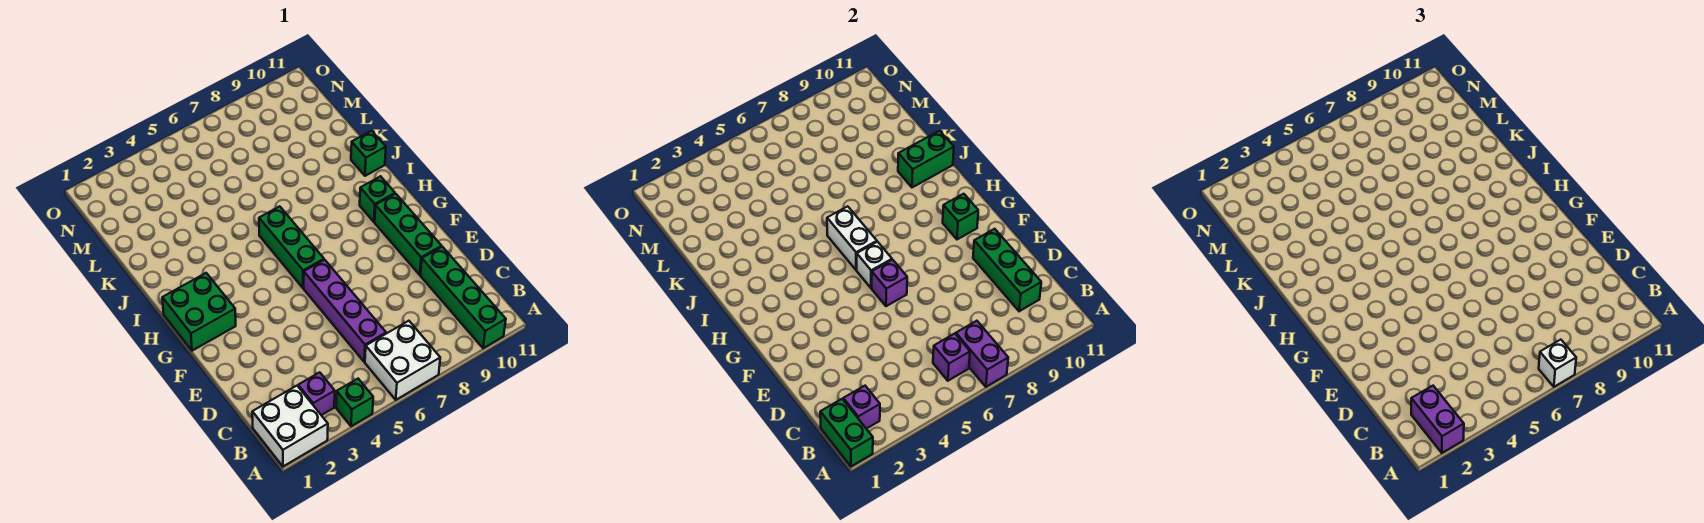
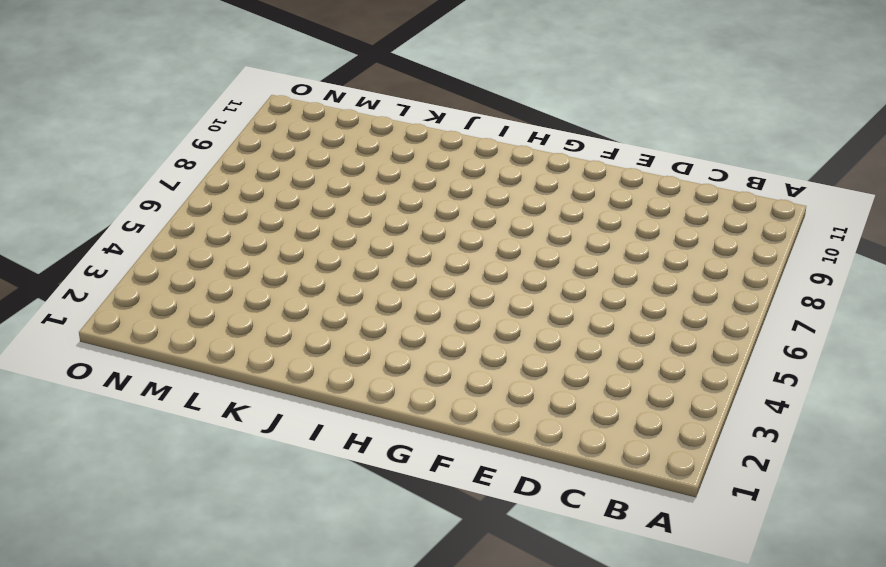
none -> white 2x2 brick [252,386,328,466]
none -> green 1x1 brick [336,379,373,426]
none -> white 2x2 brick [365,321,440,400]

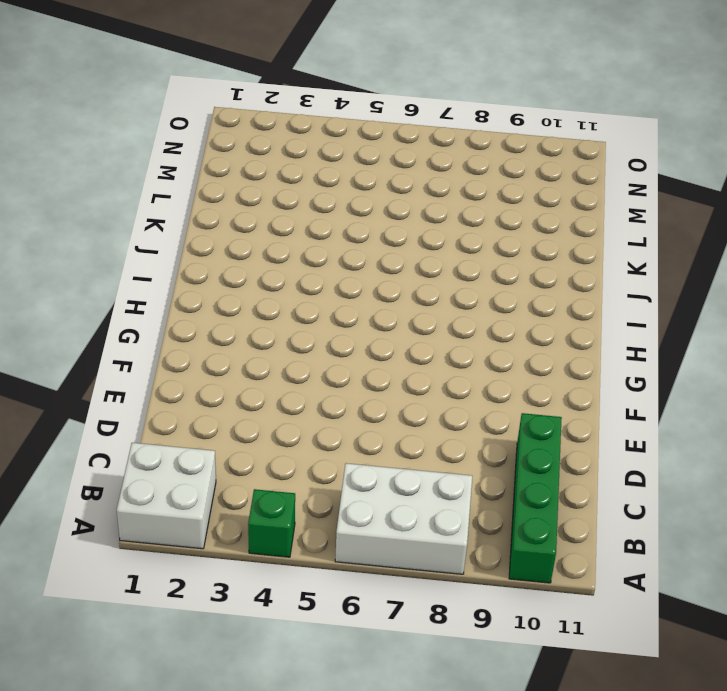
white 2x3 brick [335,463,472,574] -> white 2x2 brick [365,321,440,400]
none -> purple 1x1 brick [298,372,335,415]
none -> purple 1x4 brick [304,260,386,362]
none -> green 1x3 brick [375,194,442,275]

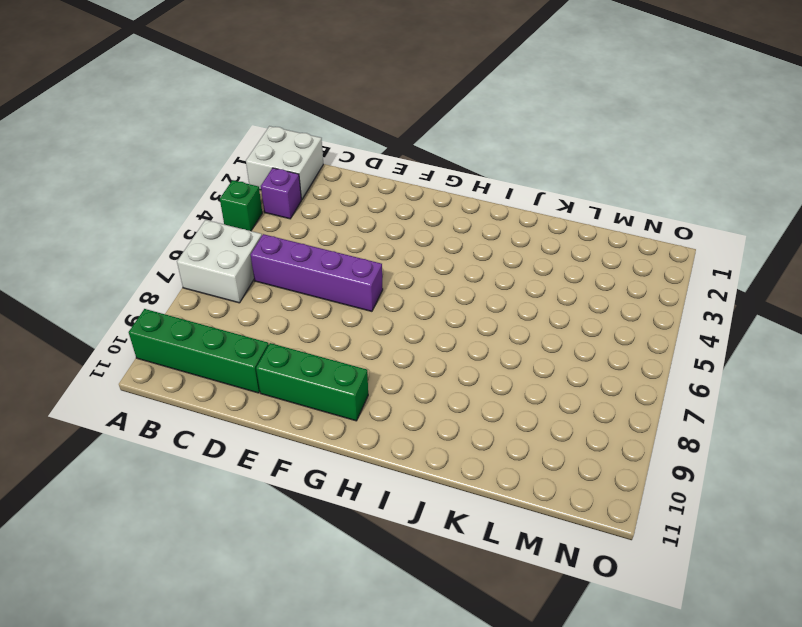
none -> green 2x2 brick [162,273,236,351]
none -> green 1x3 brick [259,206,324,288]
none -> green 1x1 brick [360,176,395,222]

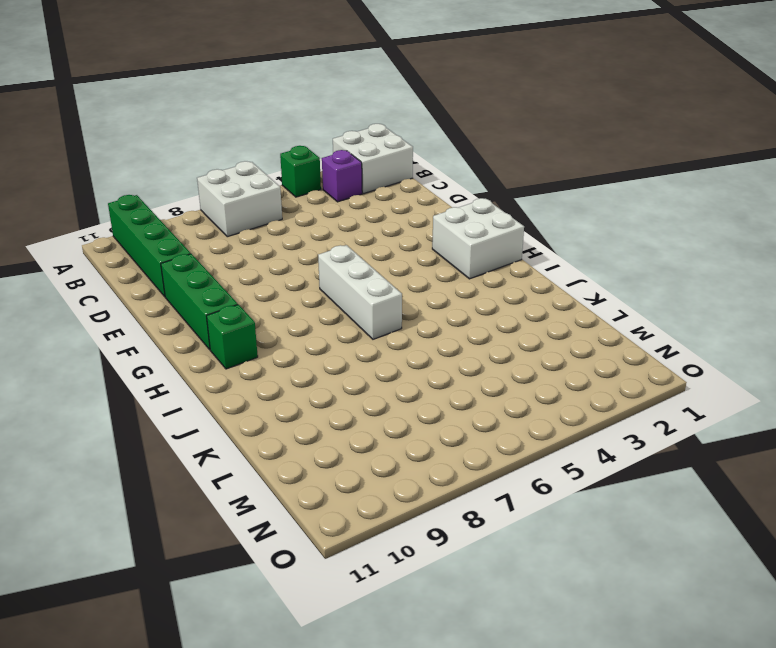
white 2x2 brick [432,198,524,279] -> green 2x2 brick [162,273,236,351]
white 1x3 brick [318,245,402,339] -> green 1x3 brick [259,206,324,288]
none -> purple 1x4 brick [304,260,386,362]
none -> green 1x1 brick [351,131,386,176]
none -> green 1x2 brick [820,399,873,466]

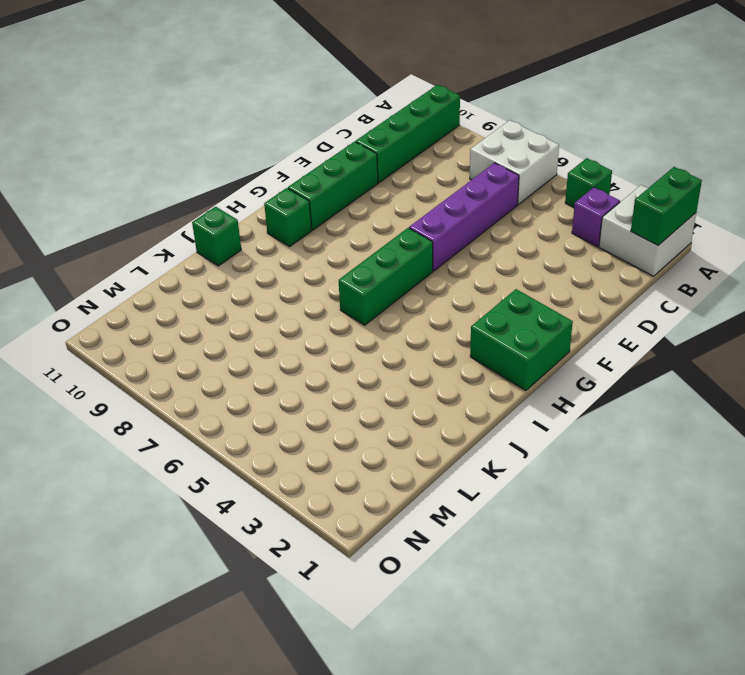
none -> purple 1x2 brick [956,321,1008,387]
none -> purple 1x1 brick [843,386,880,429]
none -> purple 1x1 brick [933,334,970,381]

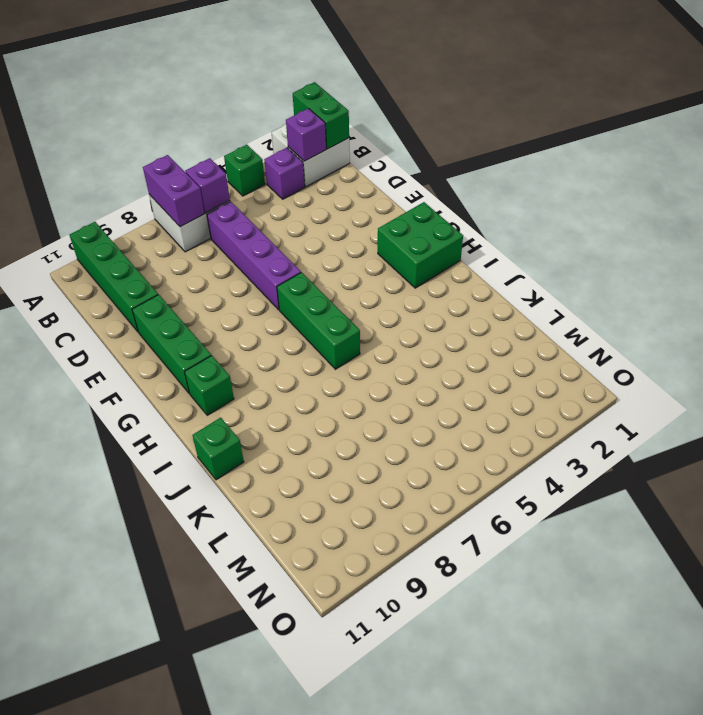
none -> green 1x3 brick [973,229,1041,311]
none -> purple 1x1 brick [872,260,907,306]
none -> white 1x1 brick [857,242,892,288]

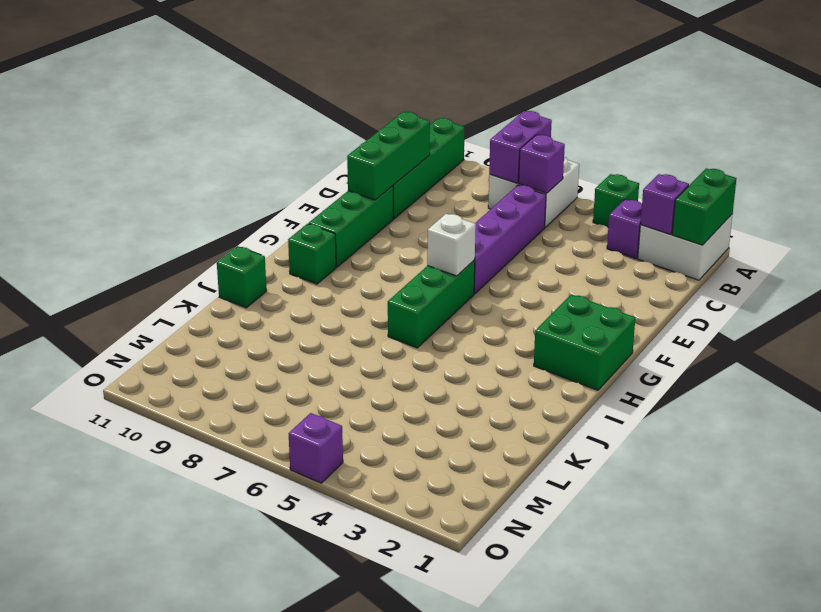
purple 1x1 brick [289,413,343,483] -> purple 1x1 brick moved to [872,260,907,306]
none -> green 1x1 brick [943,194,978,239]
none -> white 1x2 brick [827,206,877,270]
none -> green 1x2 brick [898,131,954,187]

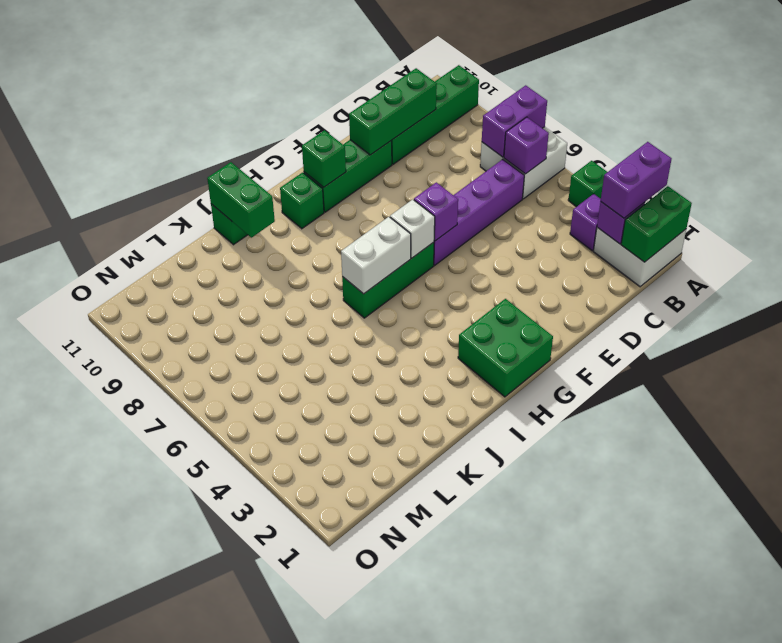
none -> white 1x1 brick [1539,340,1576,387]

